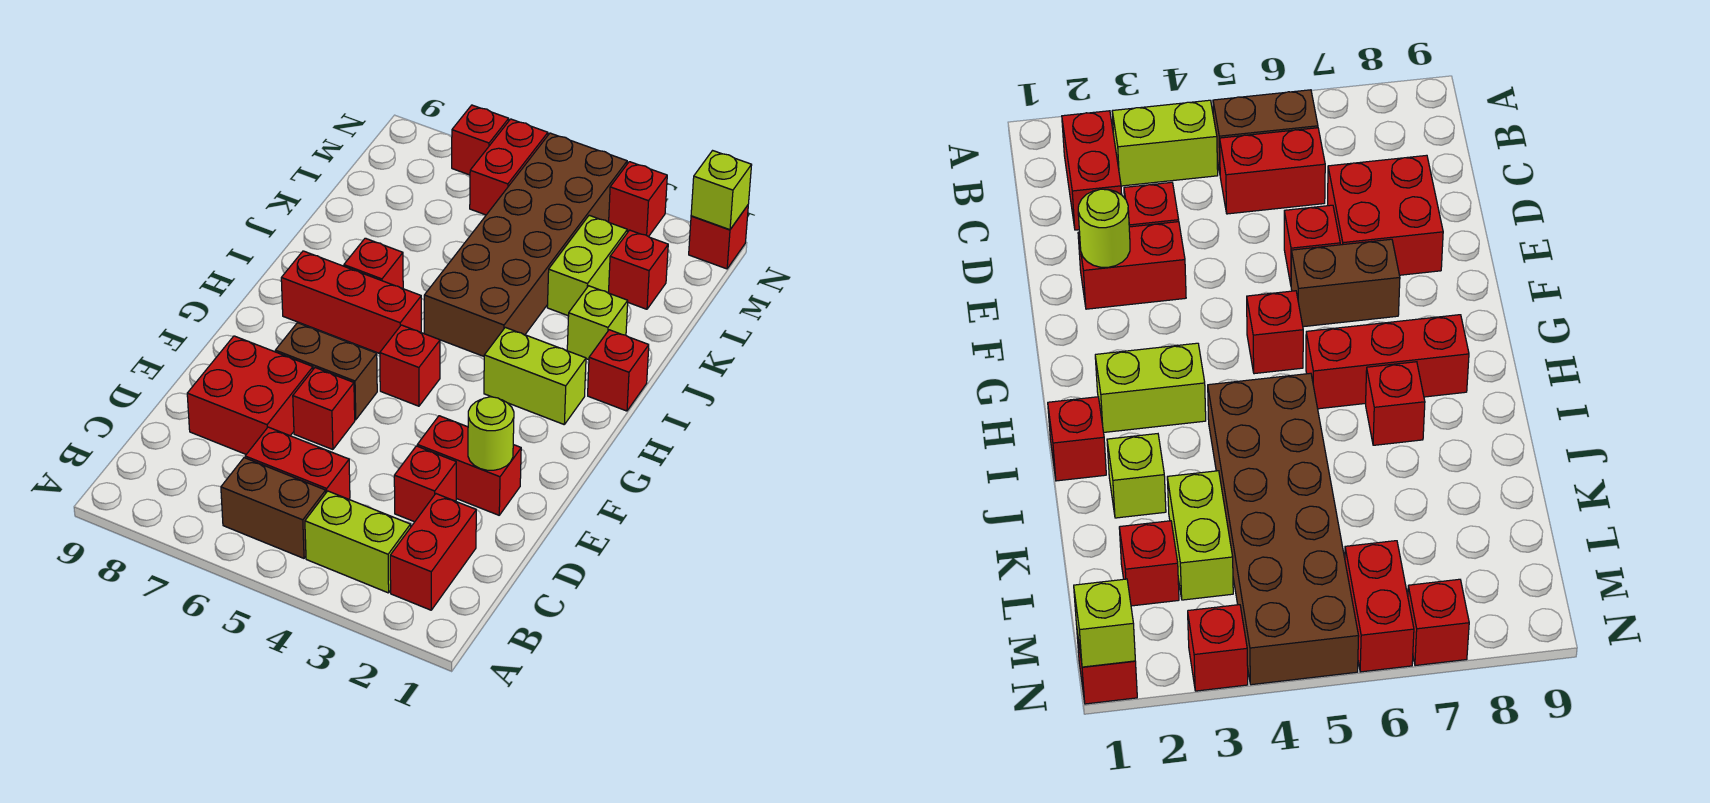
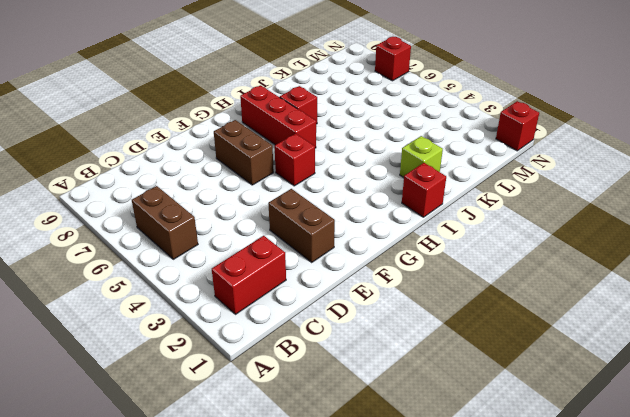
brown 1x2 brick [268,189,335,262] -> red 1x2 brick [417,416,521,515]
none -> lime 1x2 brick [305,491,411,593]
none -> red 1x2 brick [245,427,350,499]
none -> red 1x1 brick [394,446,456,522]

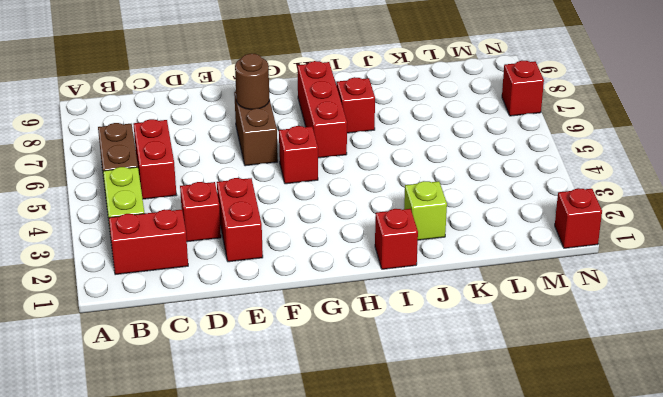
brown 1x1 round brick [235,54,269,109] -> none
none -> red 2x2 brick [187,336,313,454]
none -> red 1x1 brick [293,368,355,450]
none -> lime 1x2 brick [484,327,586,424]

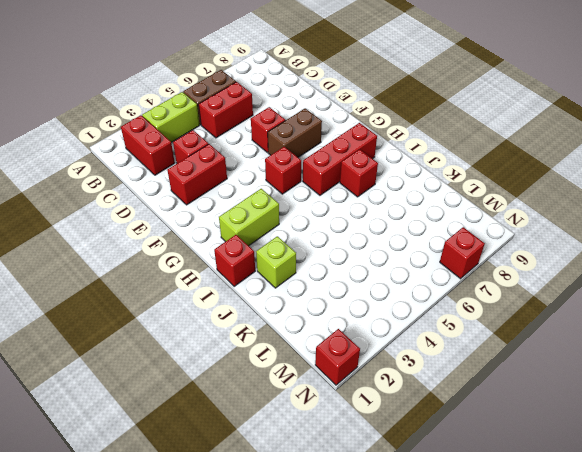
none -> red 2x2 brick [187,336,313,454]
none -> brown 2x6 brick [424,133,627,356]
none -> lime 1x2 brick [547,215,627,316]

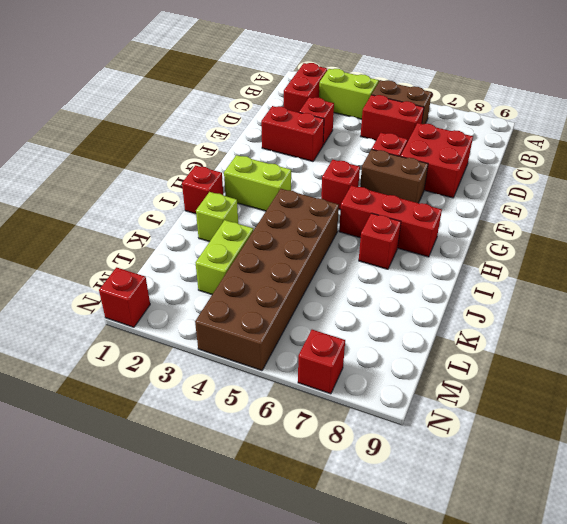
none -> red 1x1 brick [609,230,668,309]
none -> red 1x2 brick [470,119,548,215]
none -> red 1x1 brick [609,162,667,237]

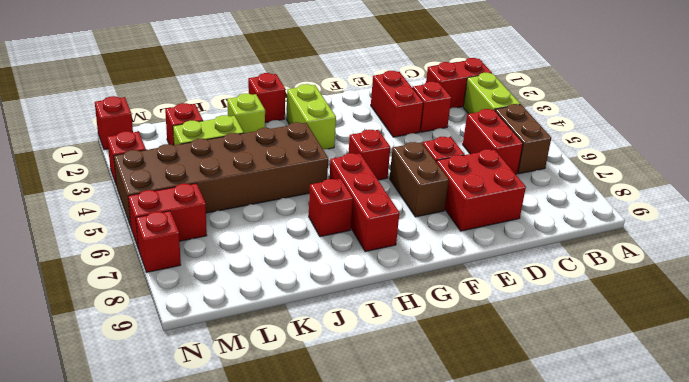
none -> lime 1x1 round brick [468,397,514,470]
none -> lime 1x1 brick [691,151,752,230]

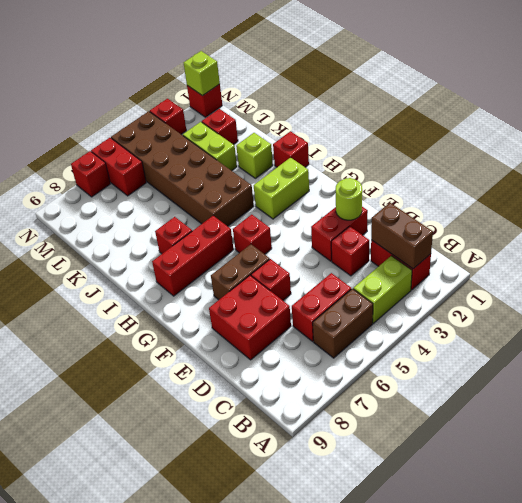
brown 1x2 brick [371,203,433,269] -> none

